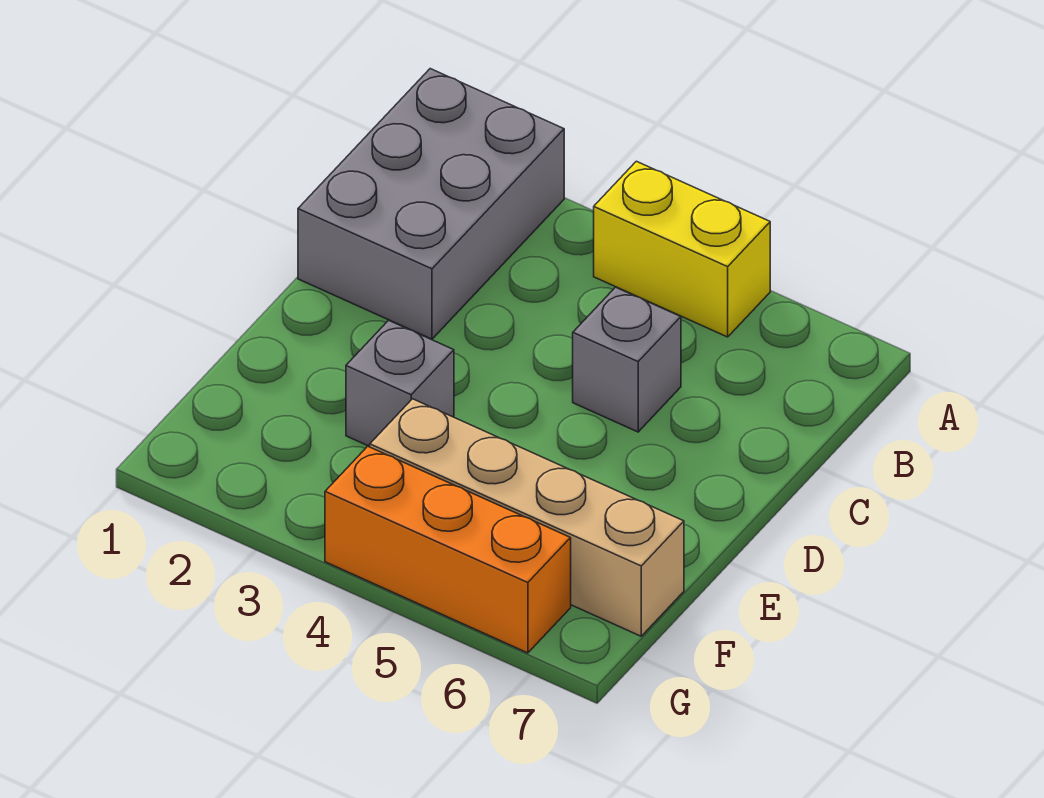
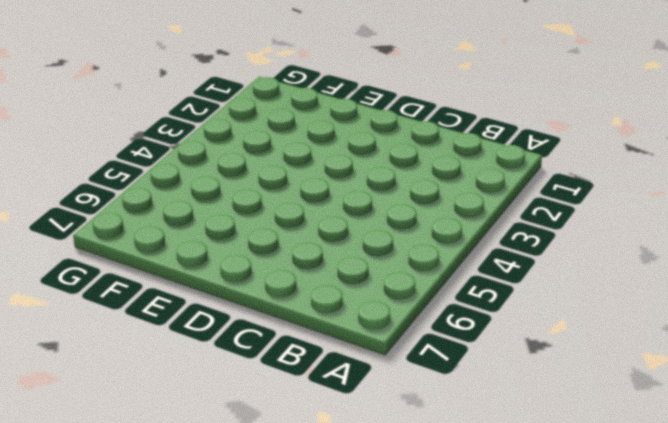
none -> grey 2x3 brick [298,69,564,339]
none -> yellow 1x2 brick [594,161,770,337]

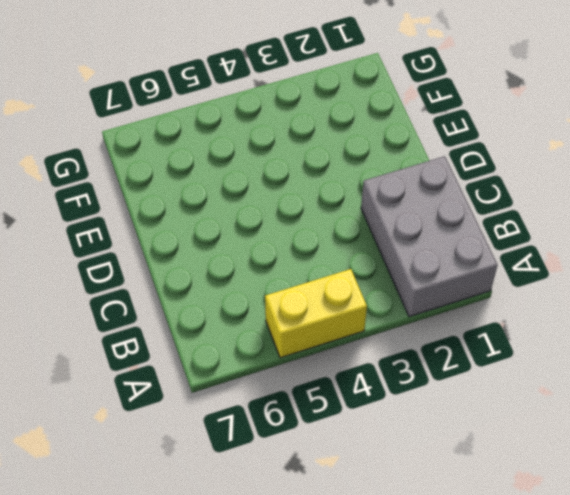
none -> grey 1x1 brick [573,287,681,432]
none -> grey 1x1 brick [346,320,454,447]

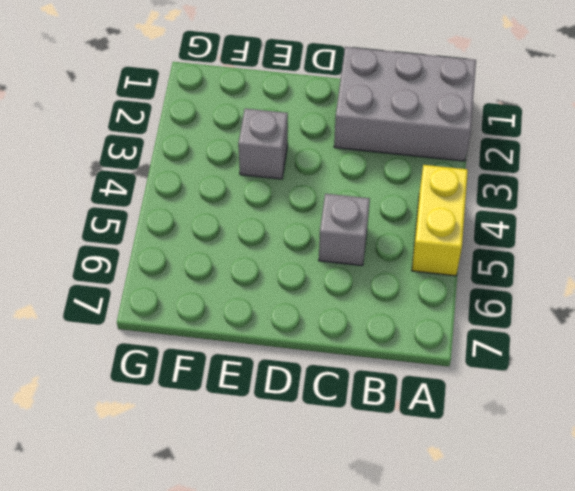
none -> tan 1x4 brick [370,399,684,636]
none -> orange 1x3 brick [325,446,571,653]

